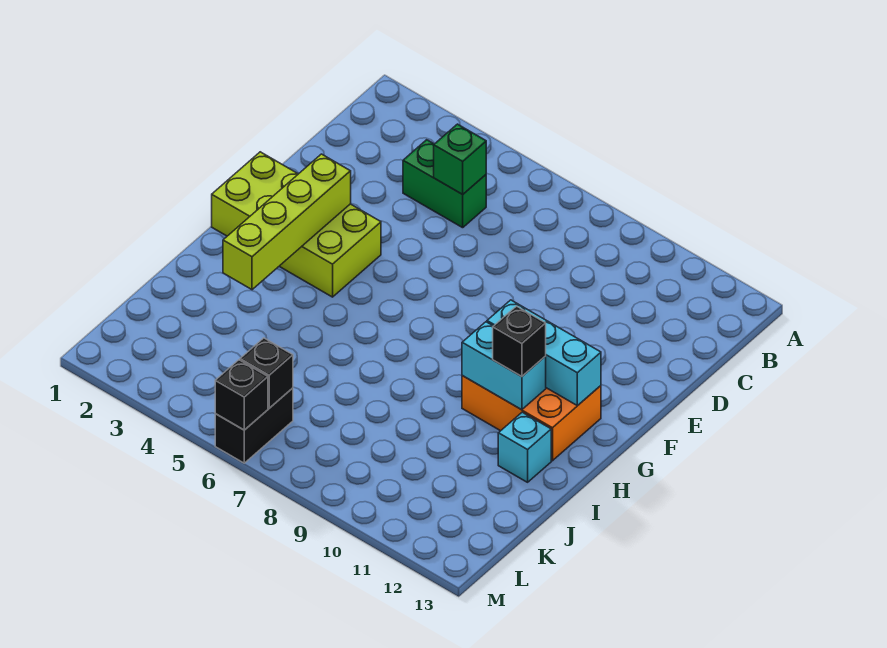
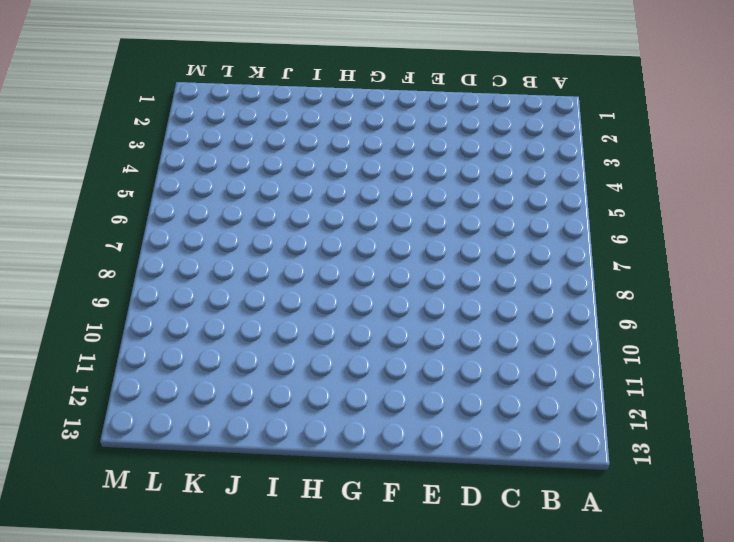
none -> green 1x2 brick [403,140,486,228]
none -> lime 2x4 brick [212,152,381,297]
none -> orange 2x3 brick [462,376,601,461]

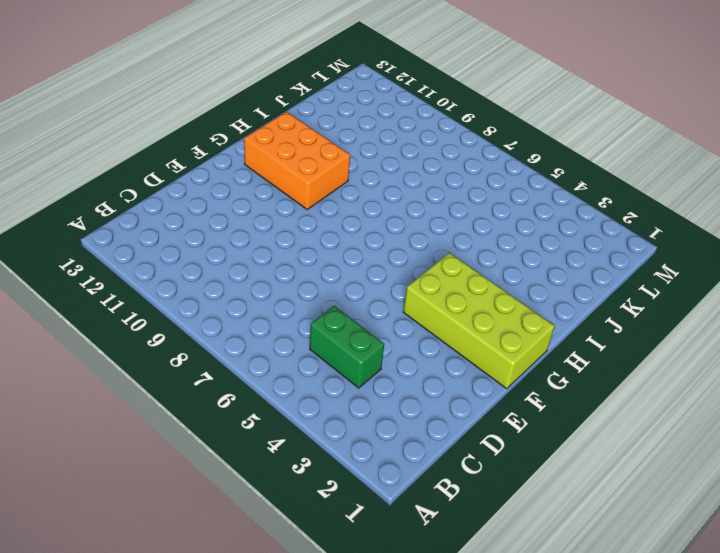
none -> cyan 1x1 brick [498,412,551,482]
none -> black 1x2 brick [215,388,293,463]
none -> green 1x1 brick [434,124,486,194]

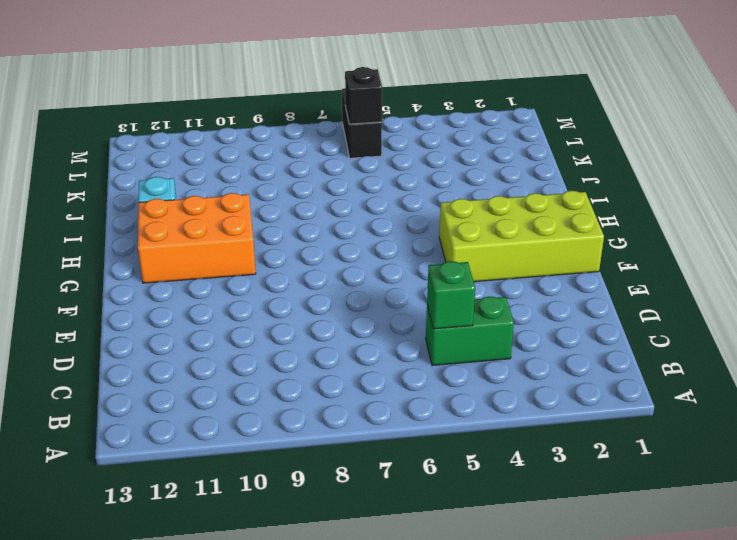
none -> lime 1x4 brick [223,154,351,290]
none -> cyan 1x3 brick [487,300,601,406]
none -> cyan 1x2 brick [462,322,546,410]

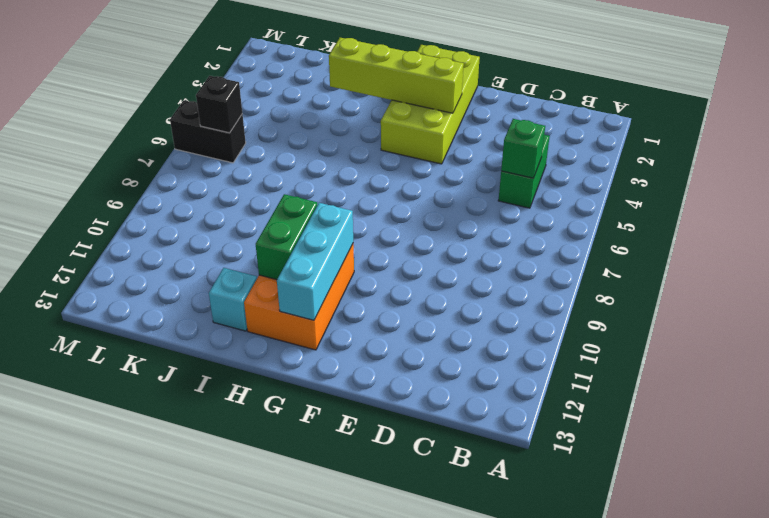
green 1x2 brick [256,194,317,280] -> cyan 1x2 brick [462,322,546,410]
none -> black 1x1 brick [215,360,268,430]
none -> black 1x1 brick [493,306,546,377]

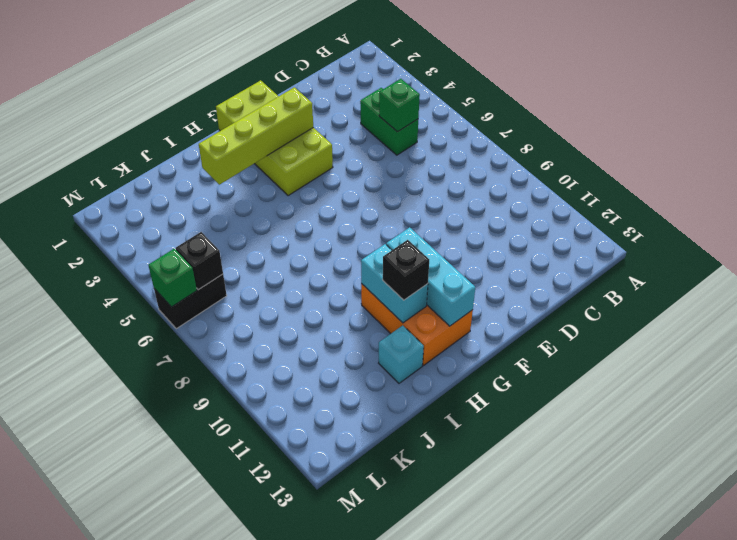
green 1x1 brick [148,249,197,307] -> black 1x1 brick [215,360,268,430]

